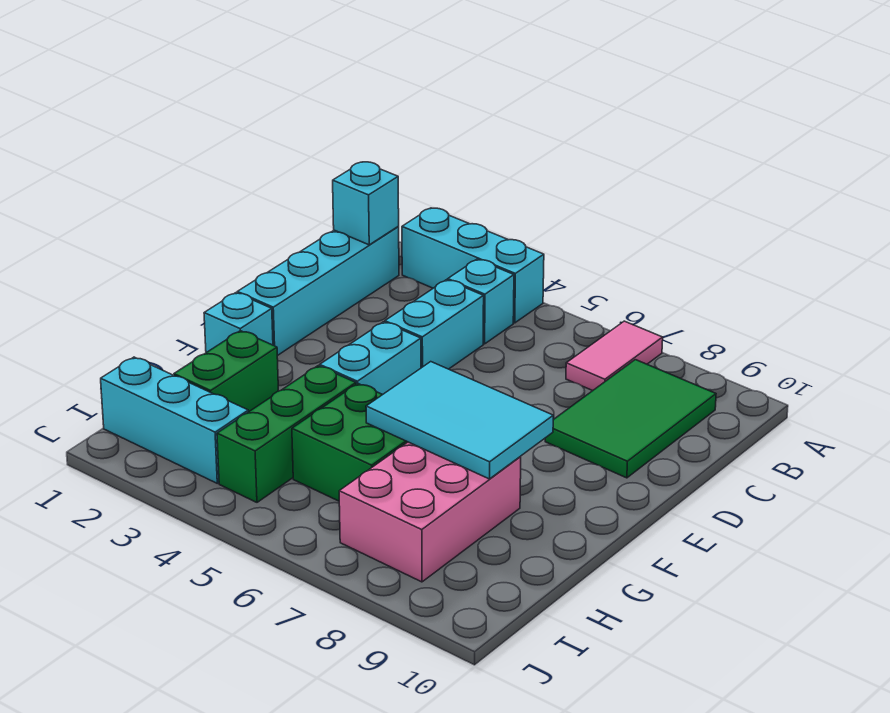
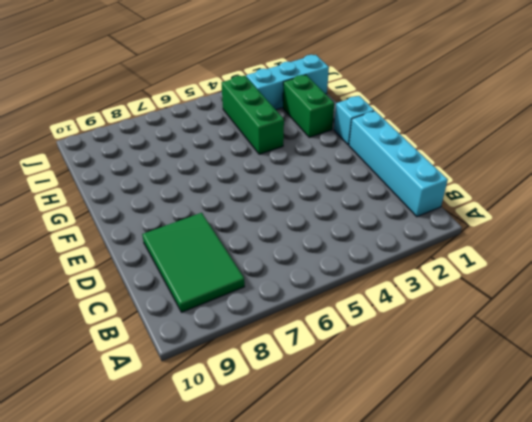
none -> cyan 1x3 brick [402,208,544,323]
none -> pink 1x2 tile [566,321,663,391]
none -> cyan 1x1 brick [448,259,514,344]

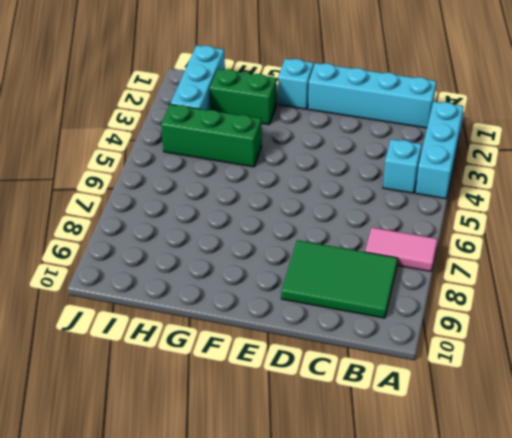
none -> cyan 1x2 brick [385,280,484,369]
none -> cyan 1x2 brick [320,322,421,395]
none -> green 2x2 brick [292,384,407,501]

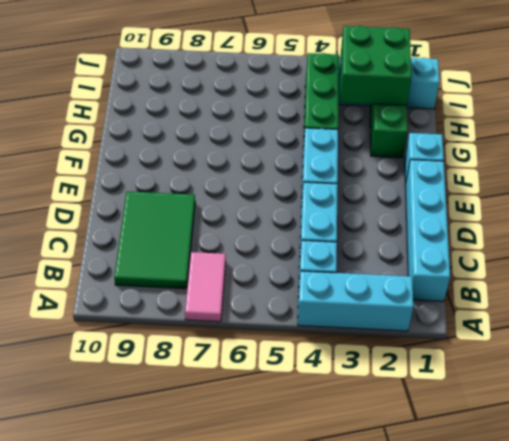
green 2x2 brick [340,26,411,105] -> green 2x2 brick moved to [292,384,407,501]
none -> pink 2x3 brick [339,442,521,582]
none -> cyan 1x1 brick [333,162,399,245]
none -> cyan 2x3 tile [366,362,553,479]

